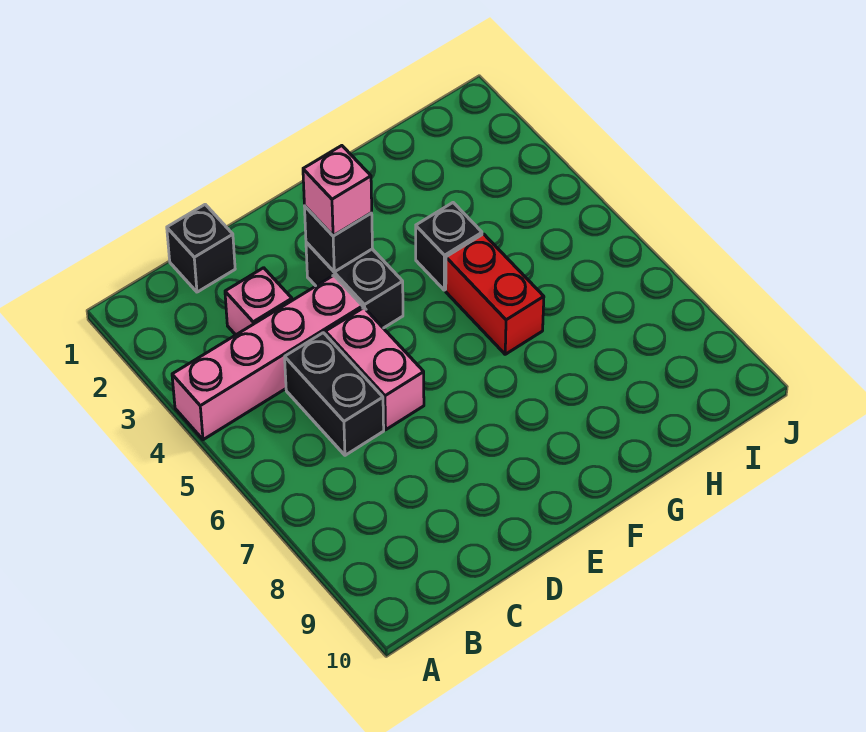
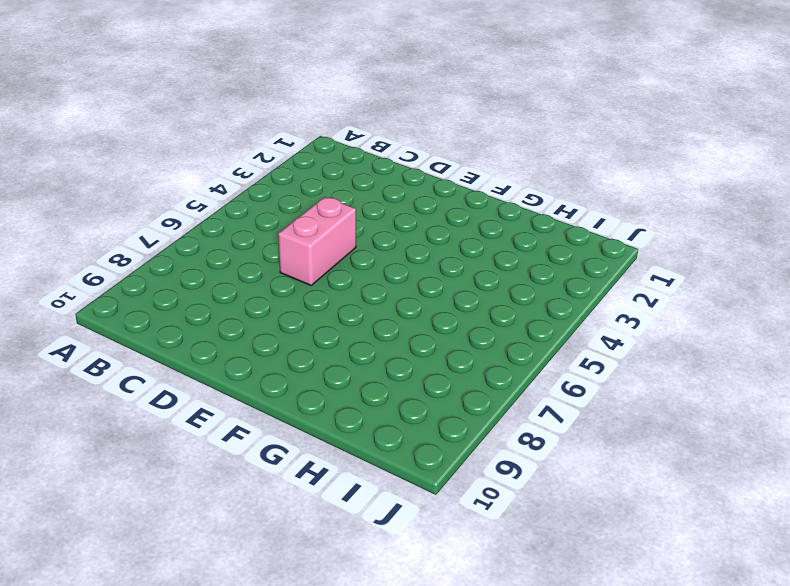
none -> pink 1x4 brick [172,275,363,440]
none -> black 1x1 brick [167,205,235,292]

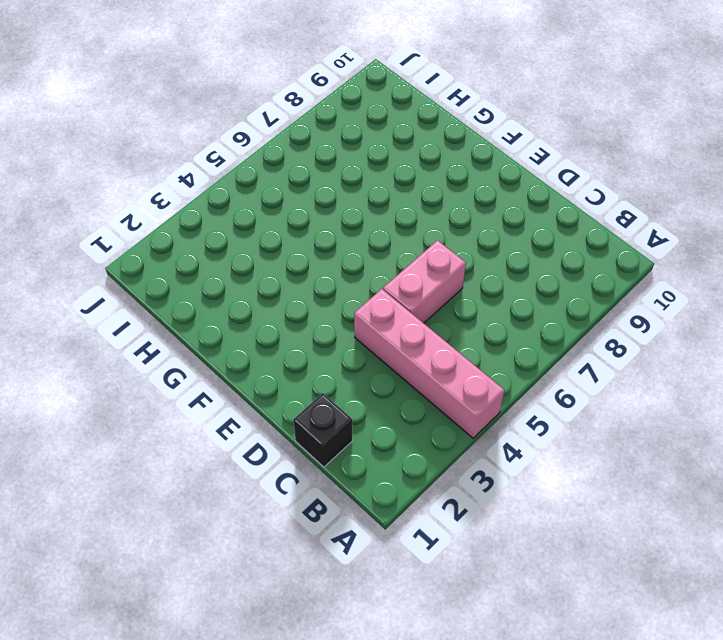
none -> pink 1x1 brick [225,268,292,335]
none -> black 1x2 brick [285,333,384,455]

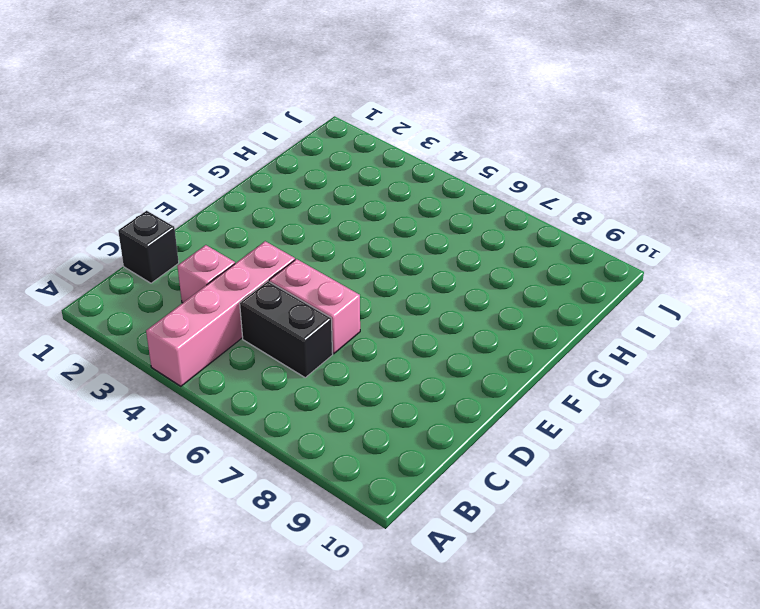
none -> black 1x2 brick [306,242,403,328]
none -> black 1x1 brick [416,203,482,290]

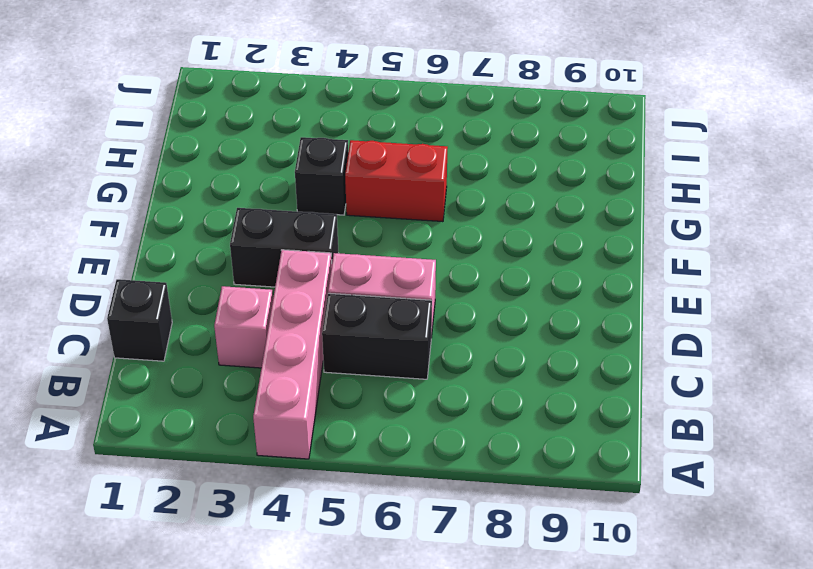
none -> black 1x1 brick [305,207,372,272]
none -> pink 1x1 brick [303,146,372,236]

